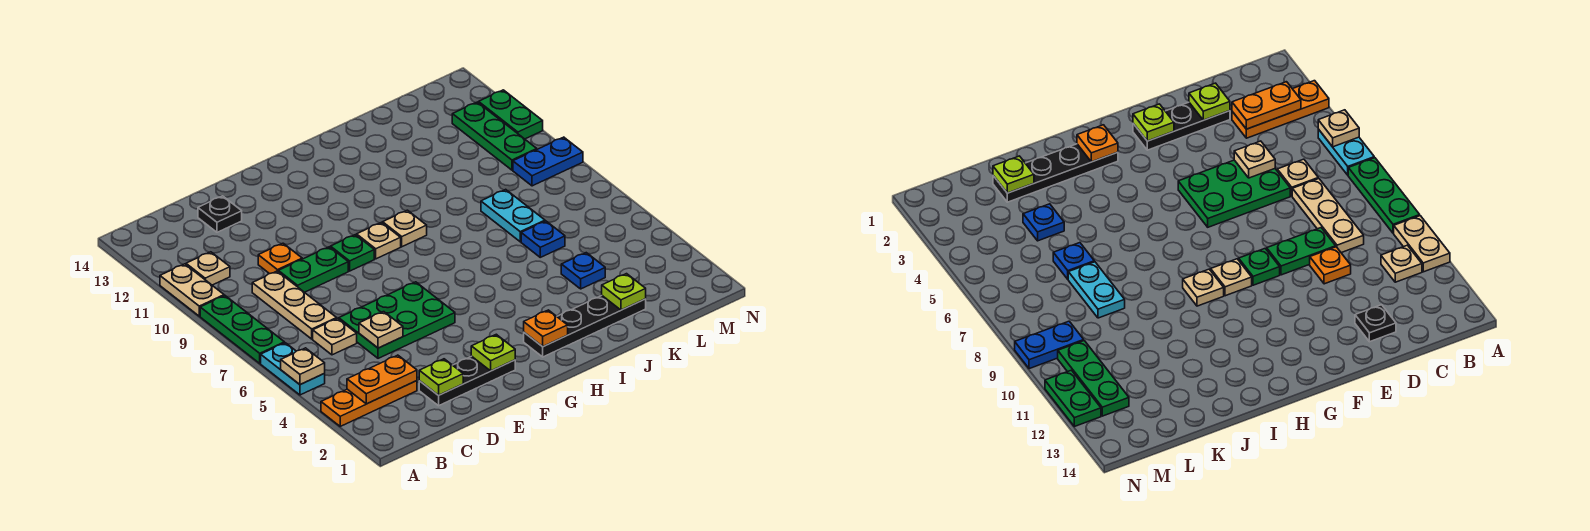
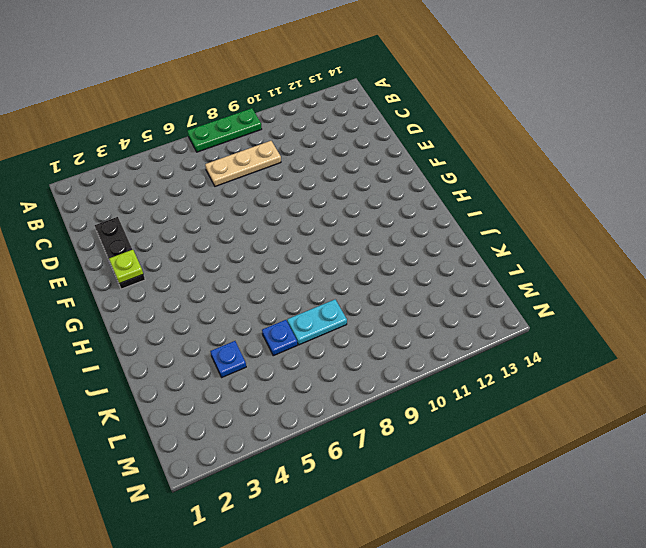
none -> orange 1x3 plate [321,381,417,426]
none -> cyan 1x2 plate [261,343,325,395]
none -> tan 1x2 plate [160,264,224,316]

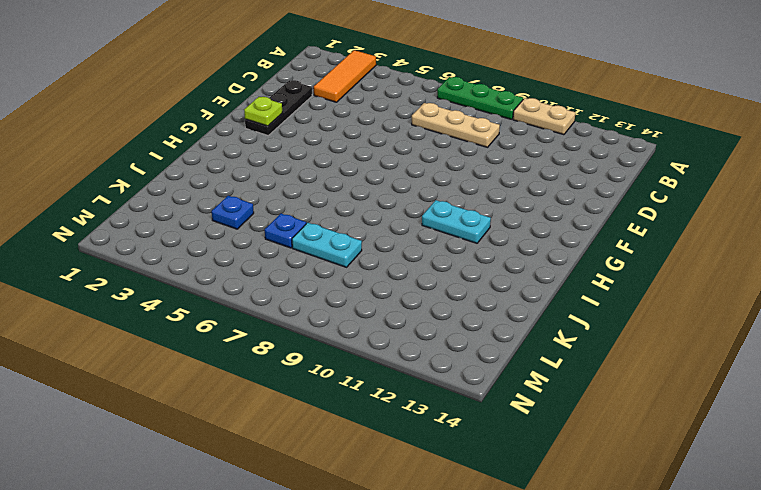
orange 1x3 tile [314,50,376,102] -> orange 1x3 plate [321,381,417,426]
cyan 1x2 plate [422,200,491,243] -> cyan 1x2 plate moved to [261,343,325,395]
none -> tan 1x1 plate [186,252,230,285]
none -> tan 1x1 plate [313,318,357,355]
none -> green 2x3 plate [339,282,455,358]

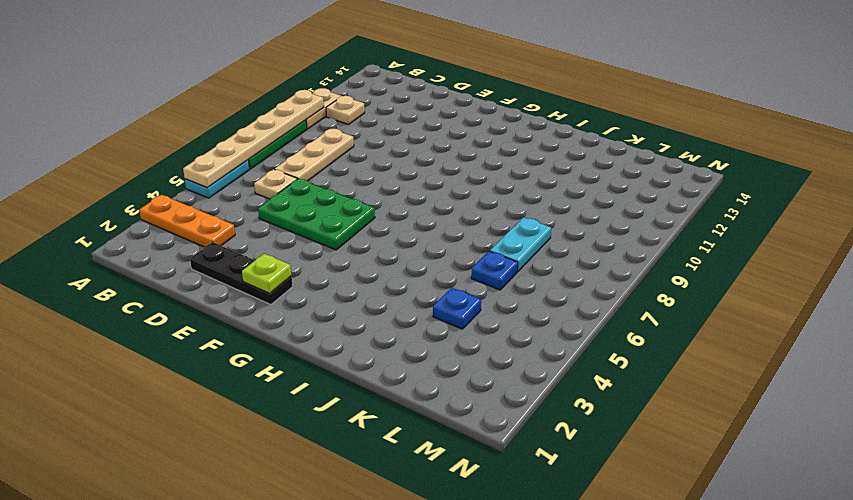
tan 1x6 plate [183,90,324,188] -> tan 1x1 plate [281,348,325,385]
none -> green 1x2 plate [278,247,348,292]
none -> orange 1x1 plate [258,243,302,274]
none -> black 1x1 plate [198,196,242,232]

